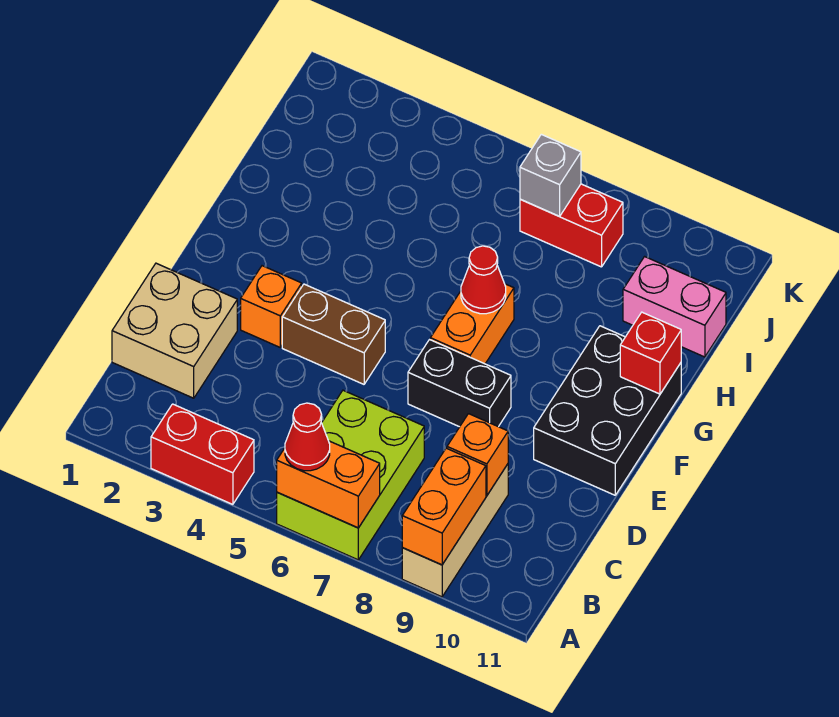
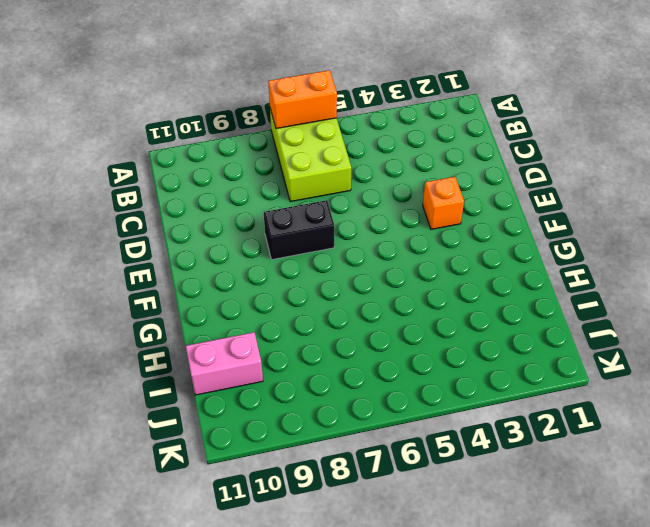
none -> red 1x2 brick [151,404,254,504]
none -> tan 1x3 brick [402,464,508,597]
none -> tan 2x2 brick [112,263,237,398]

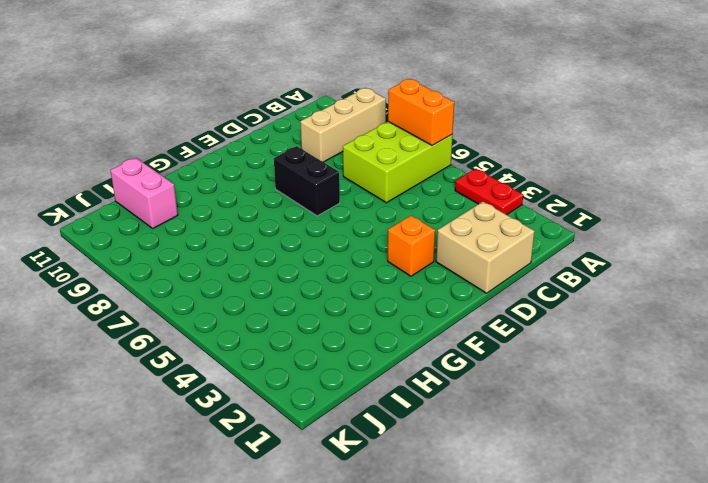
red 1x2 plate [455,169,523,215] -> red 1x2 brick [151,404,254,504]
none -> brown 1x2 brick [282,284,385,384]
none -> black 2x3 brick [534,326,681,495]
none -> orange 1x2 brick [430,284,514,364]

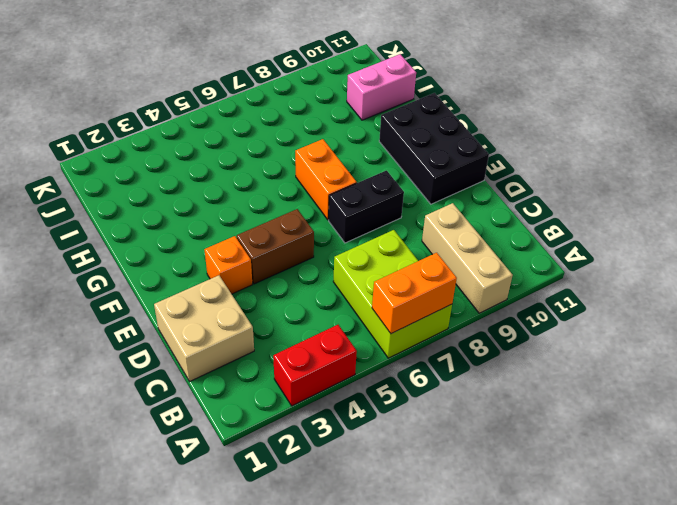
none -> red 1x2 brick [520,184,623,267]
none -> orange 1x2 brick [402,448,486,565]
none -> orange 1x1 brick [447,414,508,496]

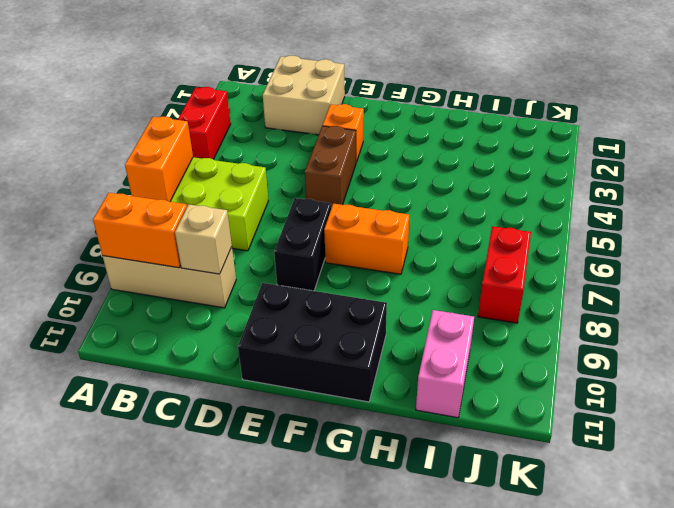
tan 1x1 brick [175,204,232,274] -> orange 1x1 brick [447,414,508,496]
none -> red 1x1 cone [461,246,506,314]
none -> red 1x1 brick [620,312,681,394]
none -> grey 1x1 brick [520,134,581,216]

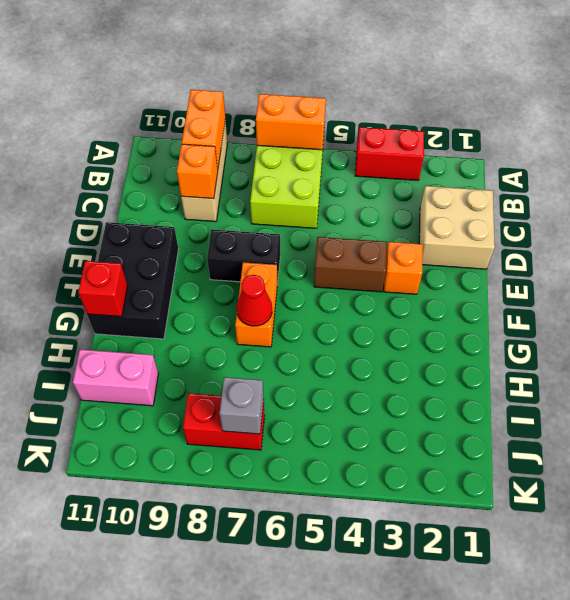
none -> red 1x1 cone [285,403,330,471]

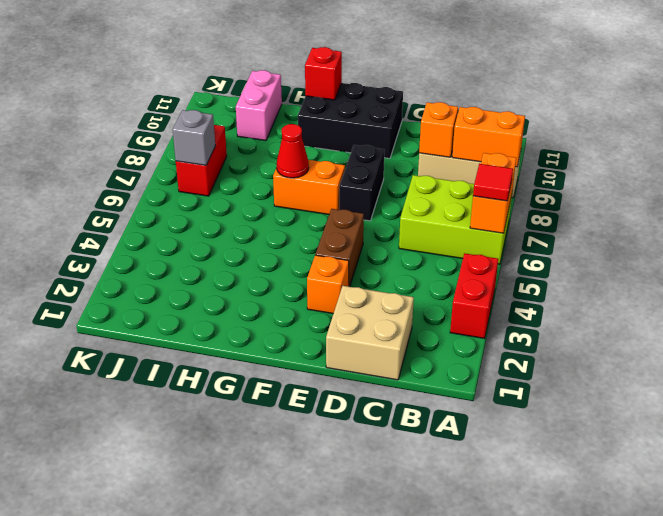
red 1x1 tile [473,164,513,201] -> red 1x1 cone [285,403,330,471]

